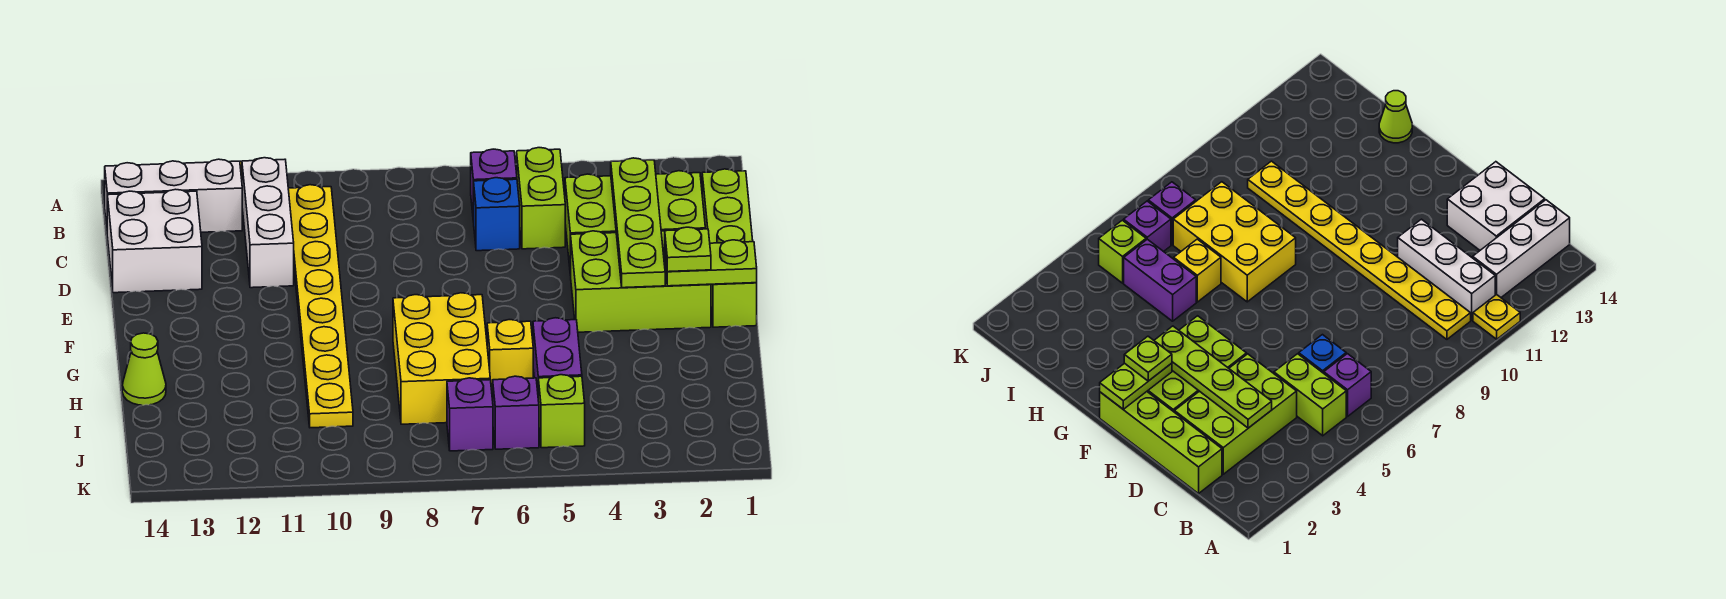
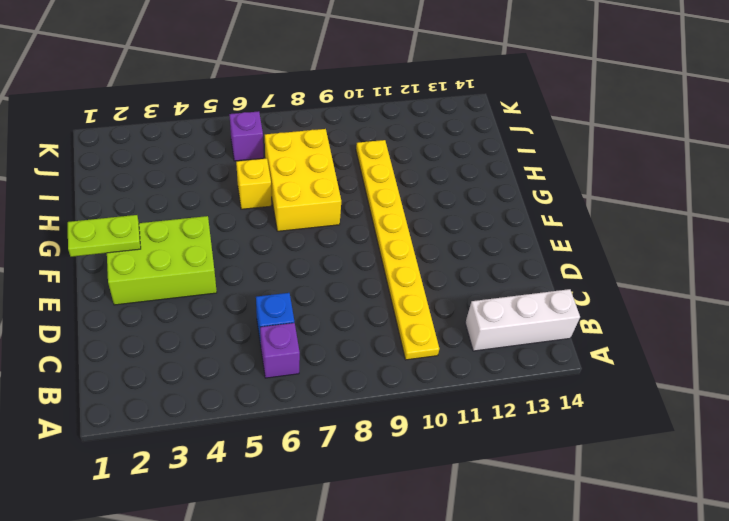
none -> yellow 1x1 plate [1473,294,1520,339]
none -> lime 1x2 brick [517,148,565,249]
none -> white 1x3 brick [242,158,294,288]

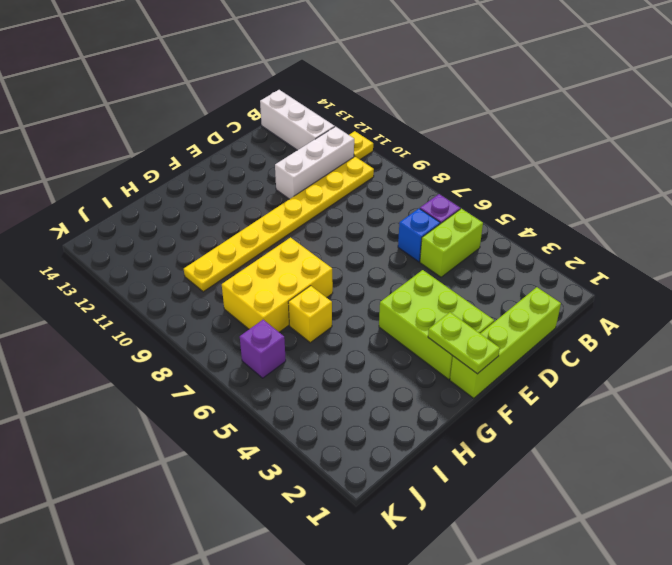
none -> lime 2x3 brick [565,171,705,275]
none -> white 2x2 brick [107,189,202,293]
none -> purple 1x2 brick [533,318,582,391]

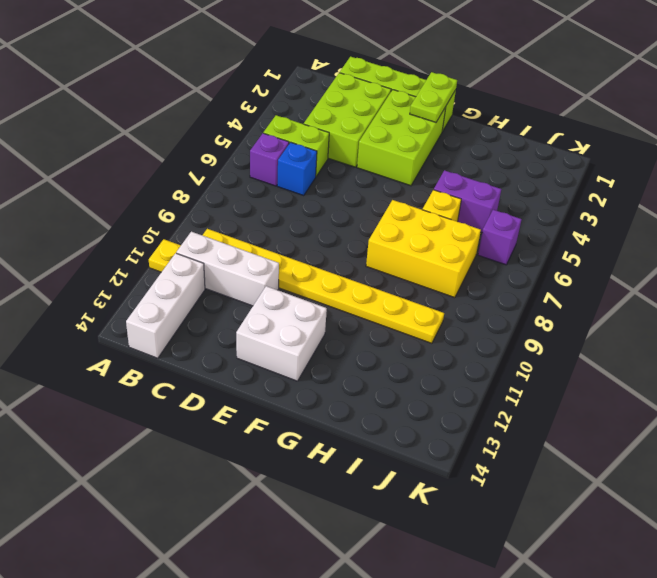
white 2x2 brick [236,286,327,381] -> white 2x2 brick moved to [107,189,202,293]
none -> lime 1x1 cone [122,333,166,405]
none -> lime 1x1 brick [538,375,585,448]
none -> purple 1x1 brick [447,378,493,451]

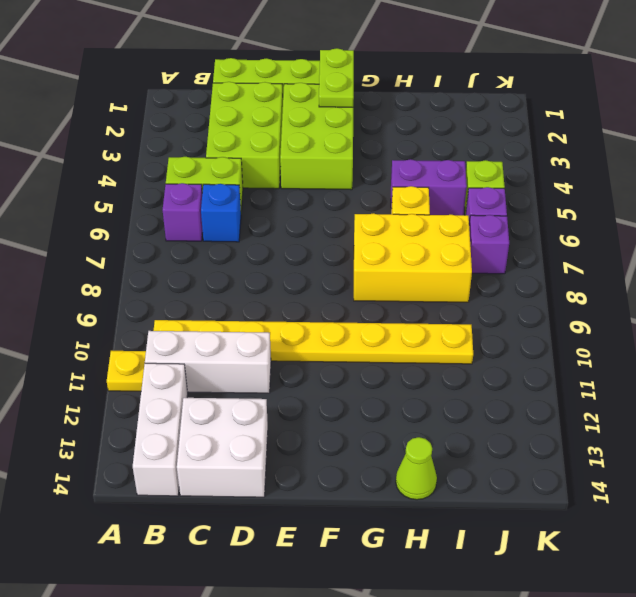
none -> lime 1x4 plate [611,158,665,288]
none -> lime 1x1 plate [665,227,711,272]

